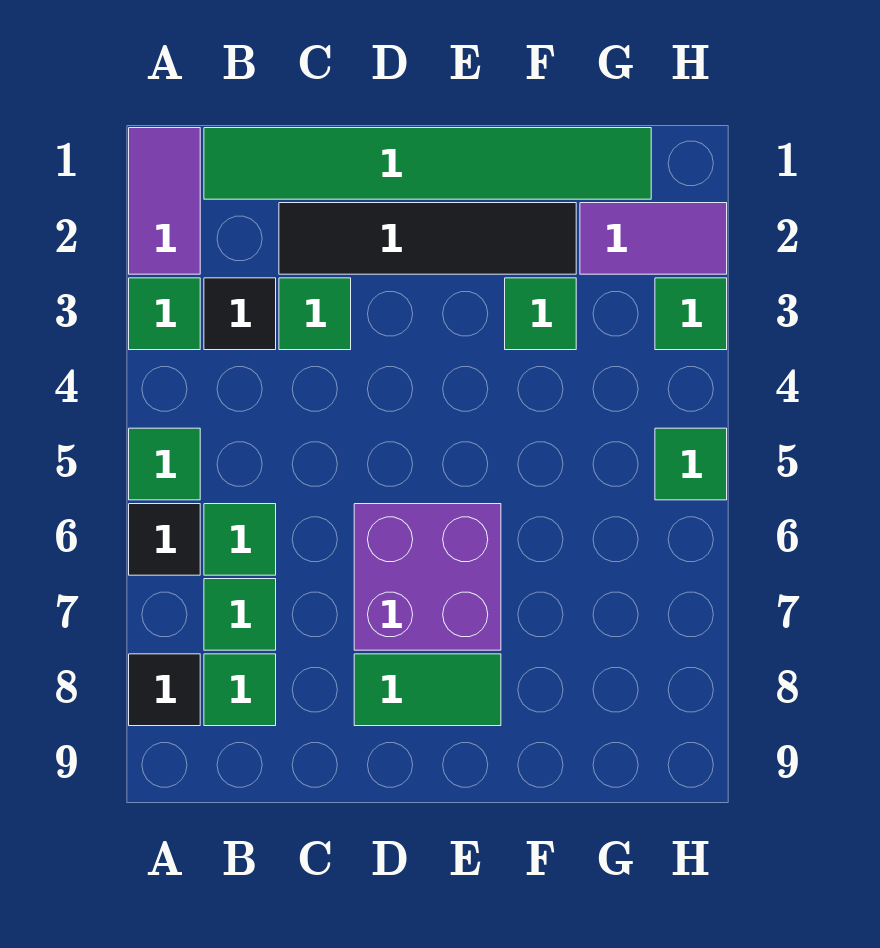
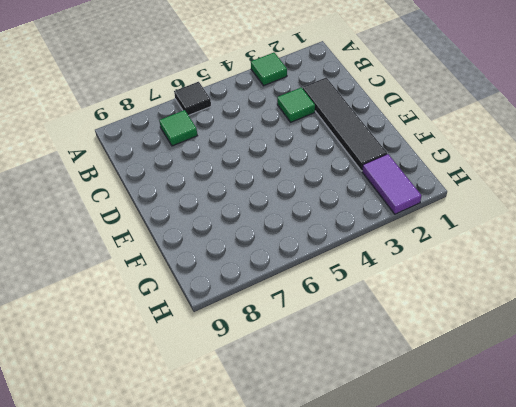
none -> purple 1x2 tile [129,128,200,274]
none -> green 1x1 tile [129,428,200,500]
none -> black 1x1 tile [129,654,200,726]

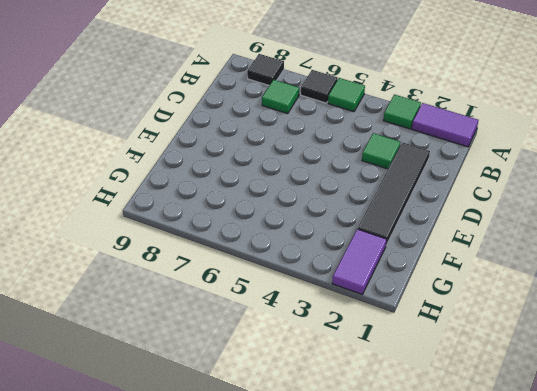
none -> green 1x6 tile [204,128,651,199]
none -> black 1x1 tile [204,278,276,350]
none -> green 1x1 tile [204,504,276,575]

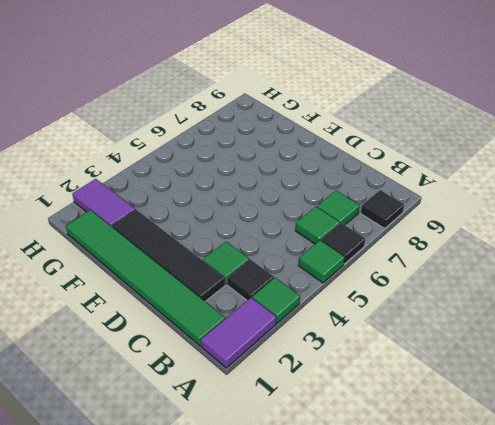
none -> green 1x1 tile [204,654,276,726]
none -> purple 2x2 brick [354,504,501,650]
none -> green 1x2 tile [354,654,501,726]

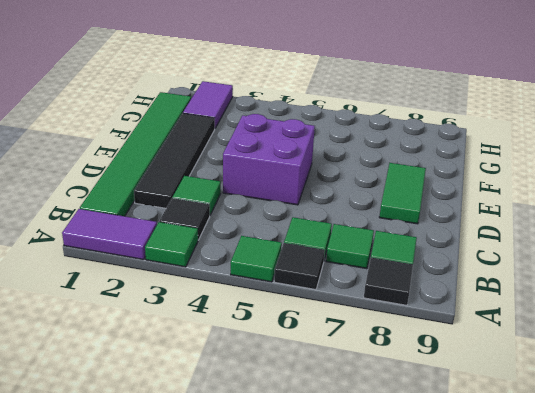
purple 2x2 brick [223,114,315,205] -> purple 2x2 brick moved to [354,504,501,650]
none -> green 1x1 tile [505,278,576,350]
none -> green 1x1 tile [655,278,727,350]
none -> green 1x1 tile [655,428,727,500]

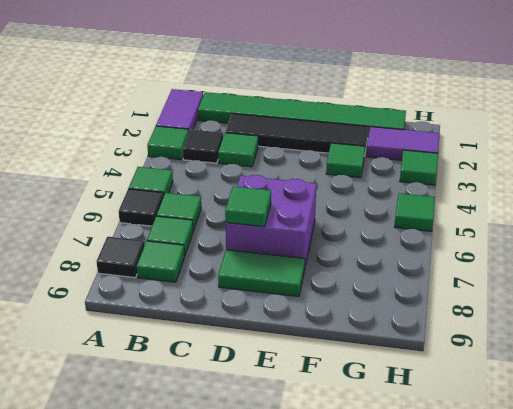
green 1x1 tile [225,186,271,227] -> none

